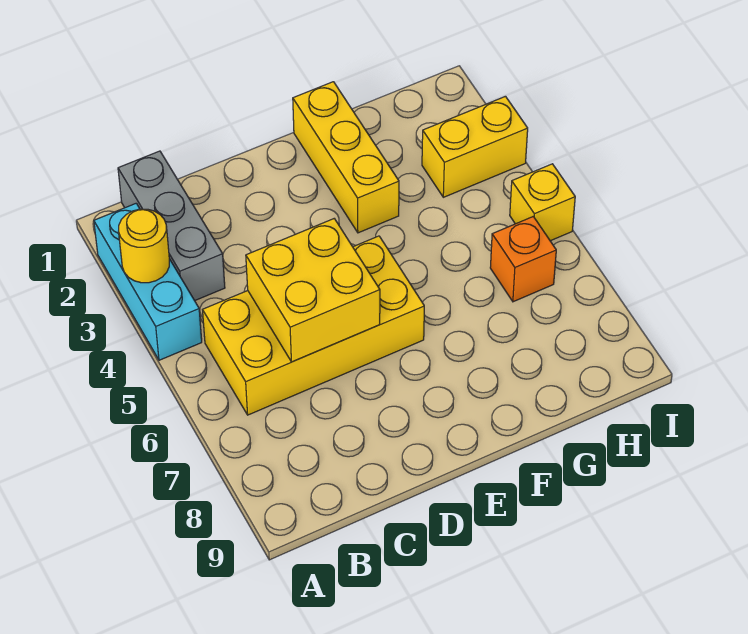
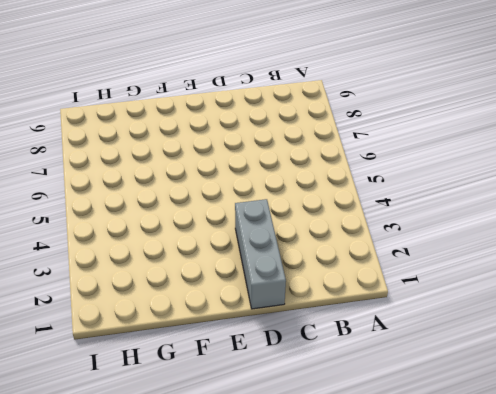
grey 1x3 brick [235,199,286,309] -> grey 1x3 brick moved to [118,151,225,301]
none -> cyan 1x3 brick [94,203,202,360]
none -> yellow 2x4 brick [203,236,424,415]

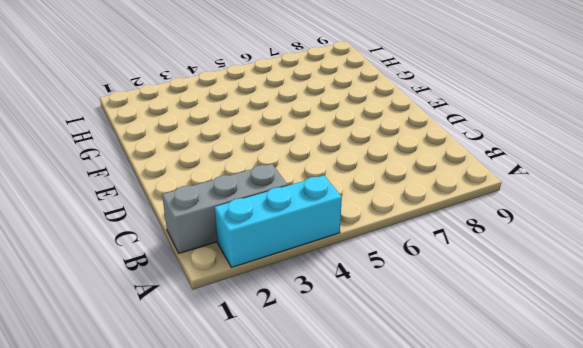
none -> yellow 2x4 brick [203,236,424,415]
none -> yellow 1x3 brick [293,82,399,233]

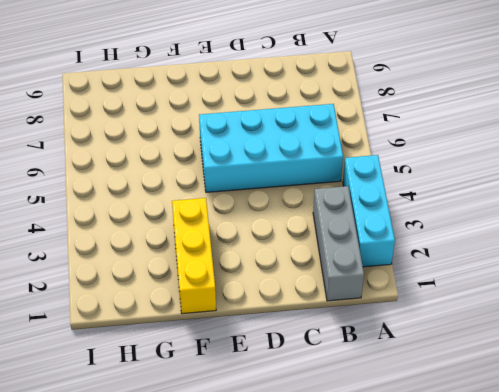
cyan 2x4 brick [199,104,343,192] -> yellow 2x4 brick [203,236,424,415]
none -> yellow 1x2 brick [422,96,528,197]
none -> orange 1x1 brick [490,217,556,302]

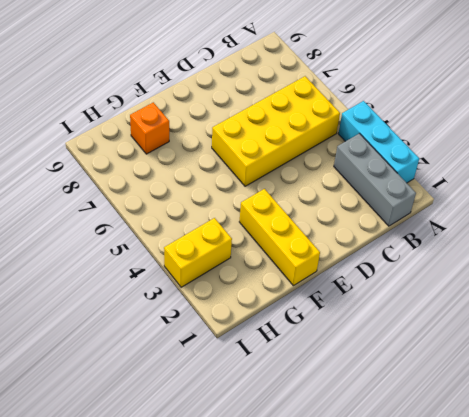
orange 1x1 brick [130,102,169,154] -> orange 1x1 brick moved to [490,217,556,302]
none -> yellow 1x1 brick [510,164,575,241]
none -> yellow 1x1 round brick [119,209,170,283]

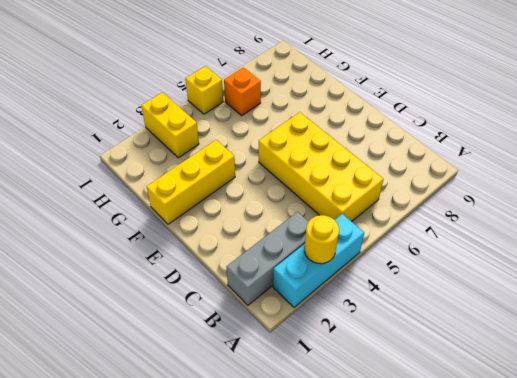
none -> yellow 2x2 brick [246,219,380,362]

